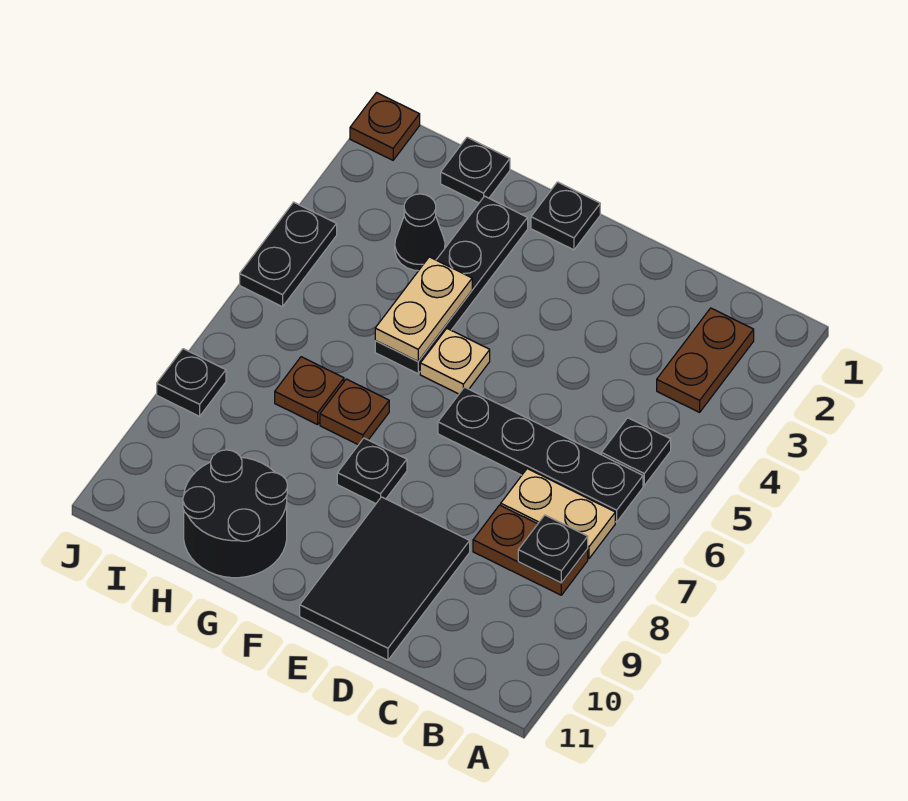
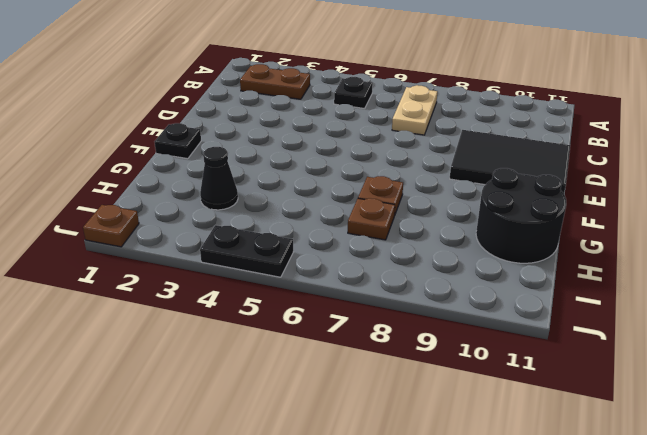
none -> black 1x4 plate [438,387,643,522]
none -> brown 1x2 plate [473,505,588,595]
none -> tan 1x1 plate [420,329,490,394]

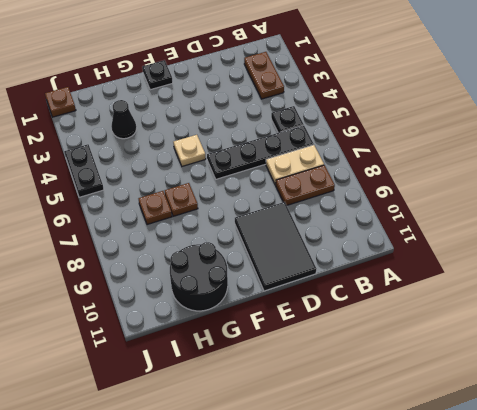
none -> black 1x1 plate [337,438,407,504]
none -> black 1x4 plate [375,196,528,374]
none -> black 1x1 plate [441,137,510,203]

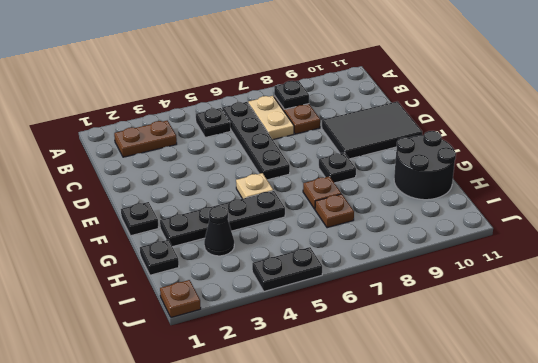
none -> black 1x1 plate [157,349,226,416]
none -> tan 1x2 plate [375,257,472,361]

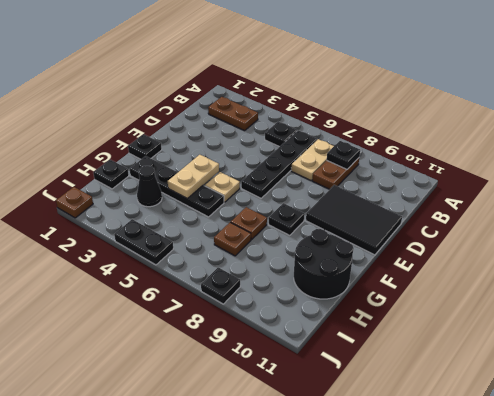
tan 1x2 plate [168,155,219,198] -> tan 1x2 plate turned to [375,257,472,361]

